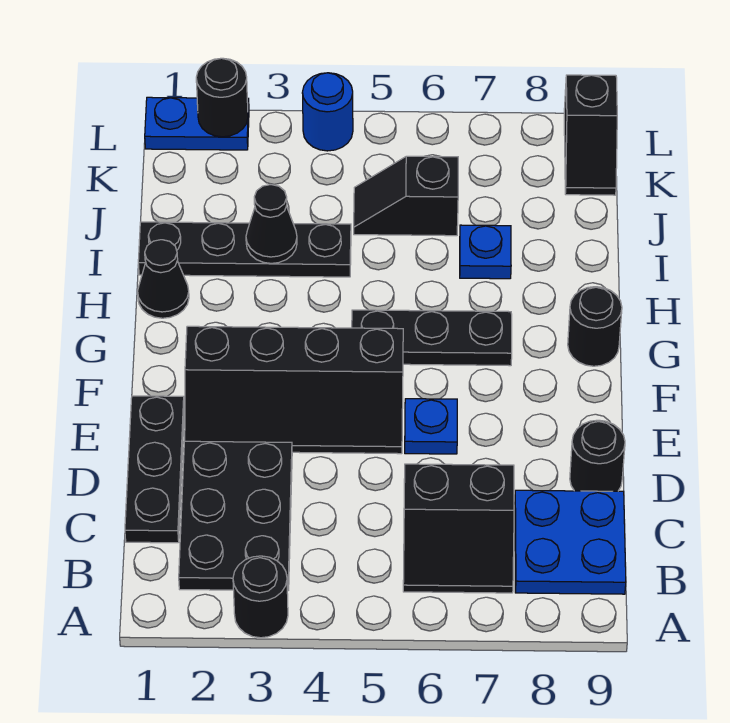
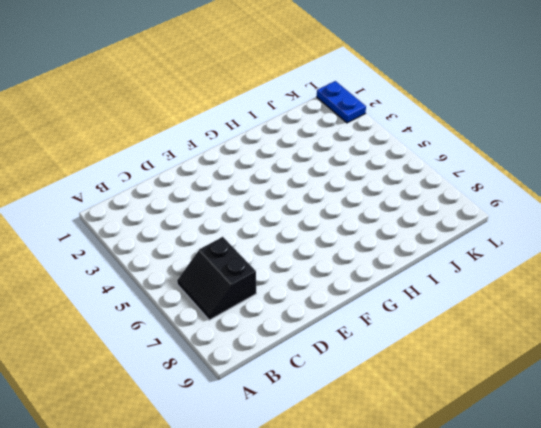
none -> black 1x1 round brick [233,556,288,638]
none -> black 2x3 plate [179,441,292,591]
none -> blue 2x2 plate [515,490,626,594]

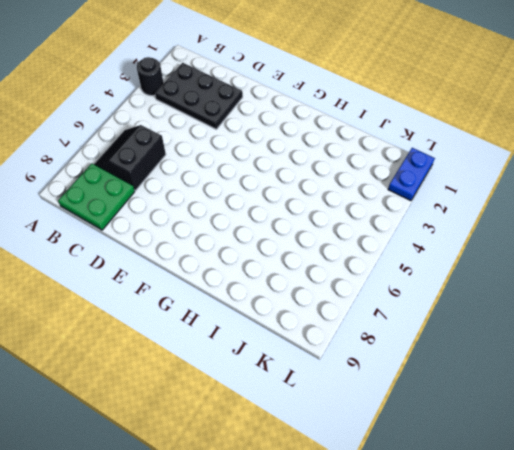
green 2x2 plate [58,163,135,230] -> blue 2x2 plate [515,490,626,594]
none -> black 1x3 plate [125,396,184,543]
none -> black 1x1 round brick [570,420,625,491]
none -> black 2x4 slope [185,326,403,454]

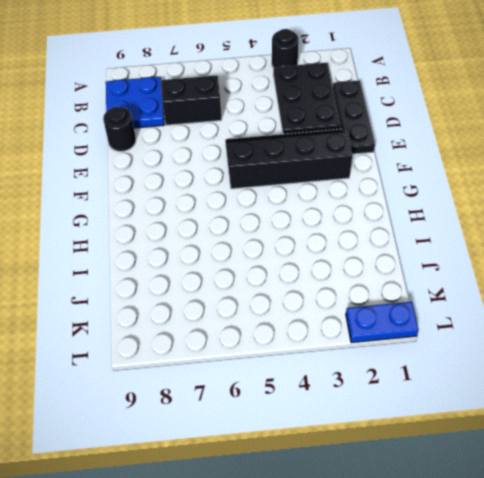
none -> blue 1x1 plate [405,399,457,454]
none -> black 1x3 plate [352,310,512,366]
none -> black 1x1 round brick [568,287,622,366]

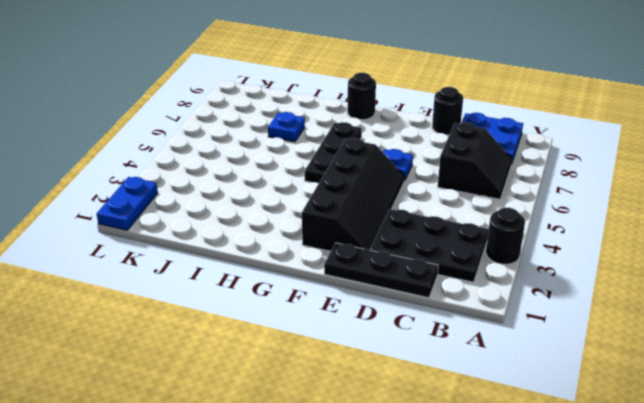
none -> black 1x1 cone [138,240,189,318]
none -> black 1x4 plate [138,222,351,277]
none -> black 1x2 slope [354,156,458,236]

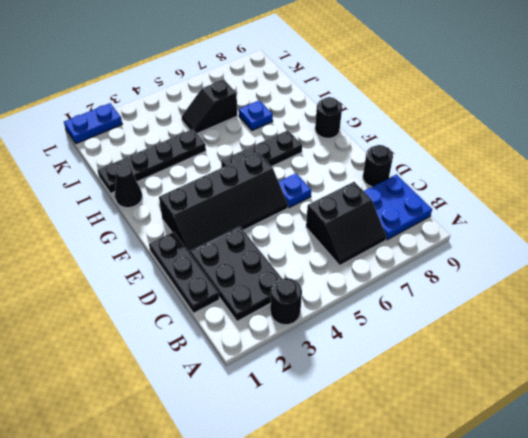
none -> black 1x2 slope [564,75,617,195]
none -> blue 1x1 round brick [302,73,353,151]
none -> black 1x1 cone [246,185,297,263]

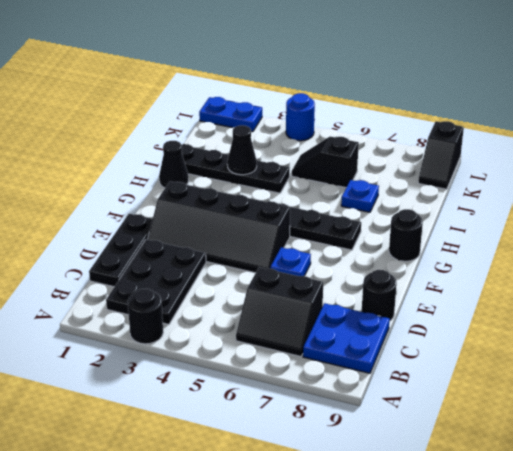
none -> black 1x1 round brick [196,58,248,137]

